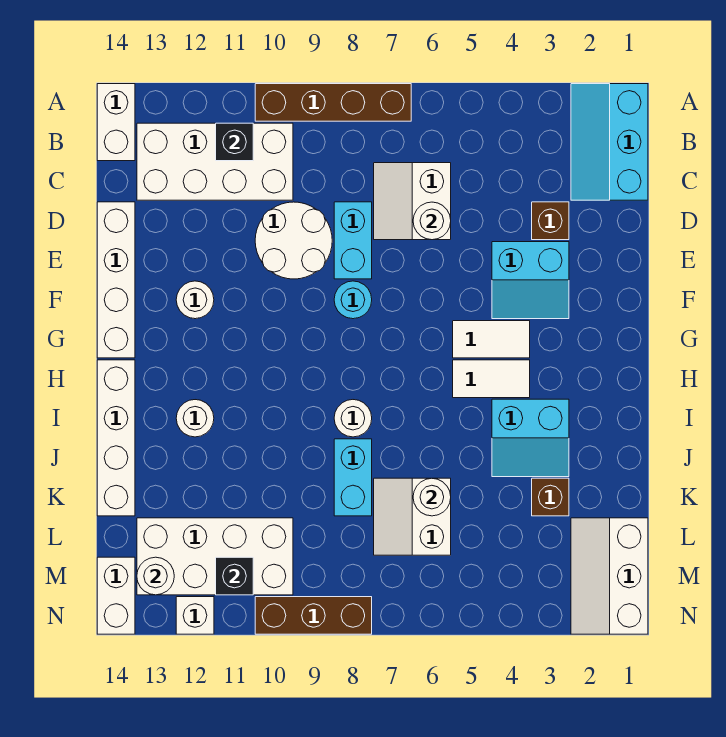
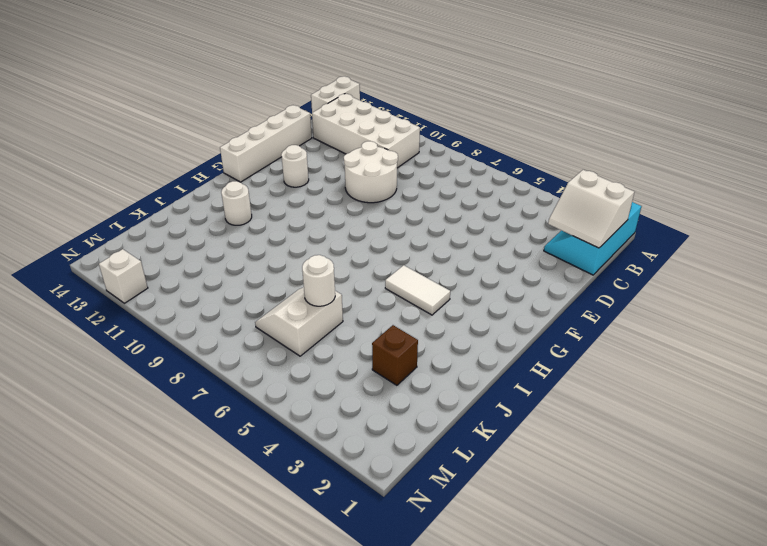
white 2x2 slope [548,170,634,248] -> white 2x2 slope turned to [374,163,451,240]
none -> brown 1x4 brick [255,84,411,121]
none -> brown 1x1 brick [532,202,569,240]
none -> cyan 1x2 brick [334,202,372,279]
none -> cyan 2x2 slope [492,242,569,319]

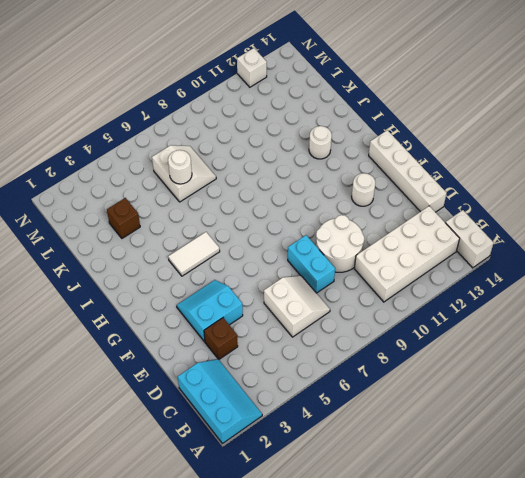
none -> brown 1x4 brick [255,84,411,121]
none -> cyan 1x1 round brick [334,281,372,319]
none -> white 1x2 tile [453,321,530,358]
none -> white 1x4 brick [97,360,135,516]

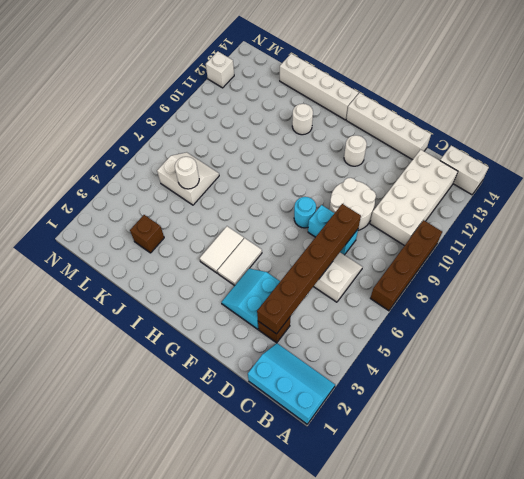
brown 1x6 brick [257,204,361,334] -> white 1x1 round brick [413,202,451,240]
none -> cyan 2x2 slope [492,399,569,477]
none -> white 1x1 round brick [334,400,372,437]
none -> cyan 1x2 brick [334,439,372,516]
none -> white 2x3 slope [571,518,648,634]

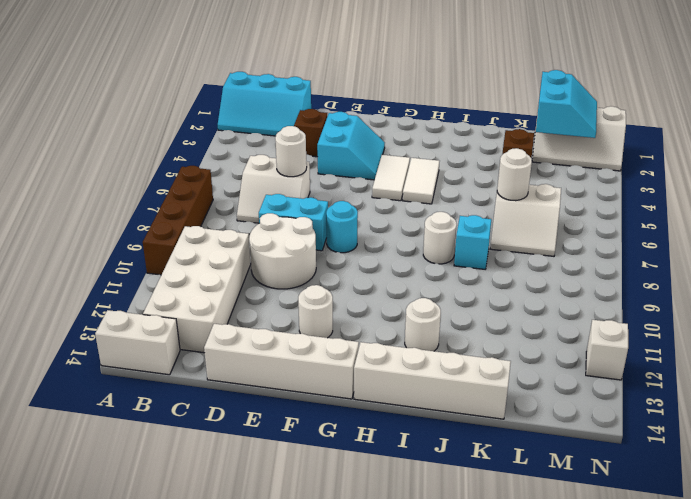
cyan 1x1 brick [454,215,491,269] -> cyan 1x2 brick [334,439,372,516]
cyan 2x2 slope [536,70,597,138] -> cyan 2x2 slope moved to [492,399,569,477]
none -> white 2x4 brick [137,518,293,595]
none -> white 1x2 brick [97,557,135,634]
none -> brown 1x3 brick [255,597,372,634]
none -> black 1x1 brick [216,123,253,161]

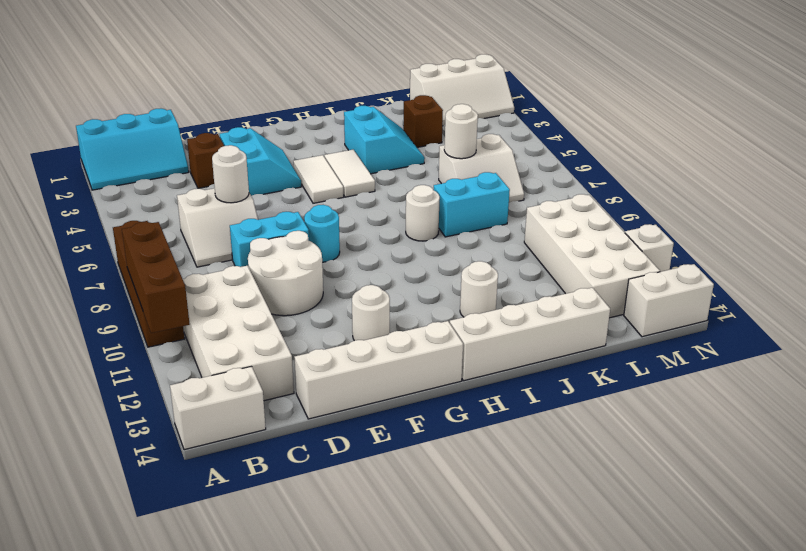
brown 1x3 brick [122,222,190,333] -> brown 1x3 brick moved to [255,597,372,634]
none -> black 1x1 brick [216,123,253,161]
none -> black 1x1 brick [216,557,253,595]
none -> white 1x1 round brick [137,557,174,595]

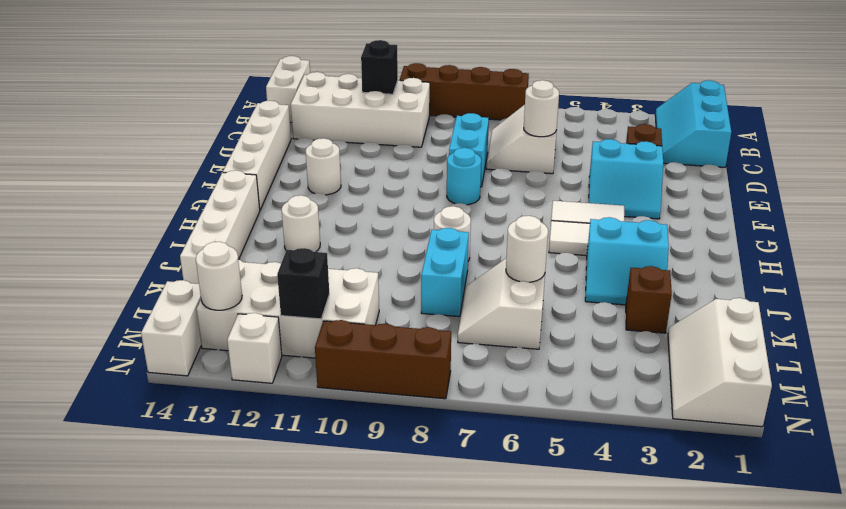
none -> white 2x2 round brick [255,202,332,279]

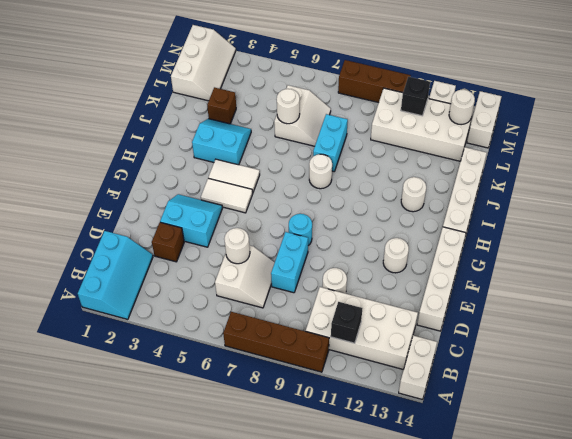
white 1x1 round brick [323,268,347,294] -> white 2x2 round brick [255,202,332,279]

